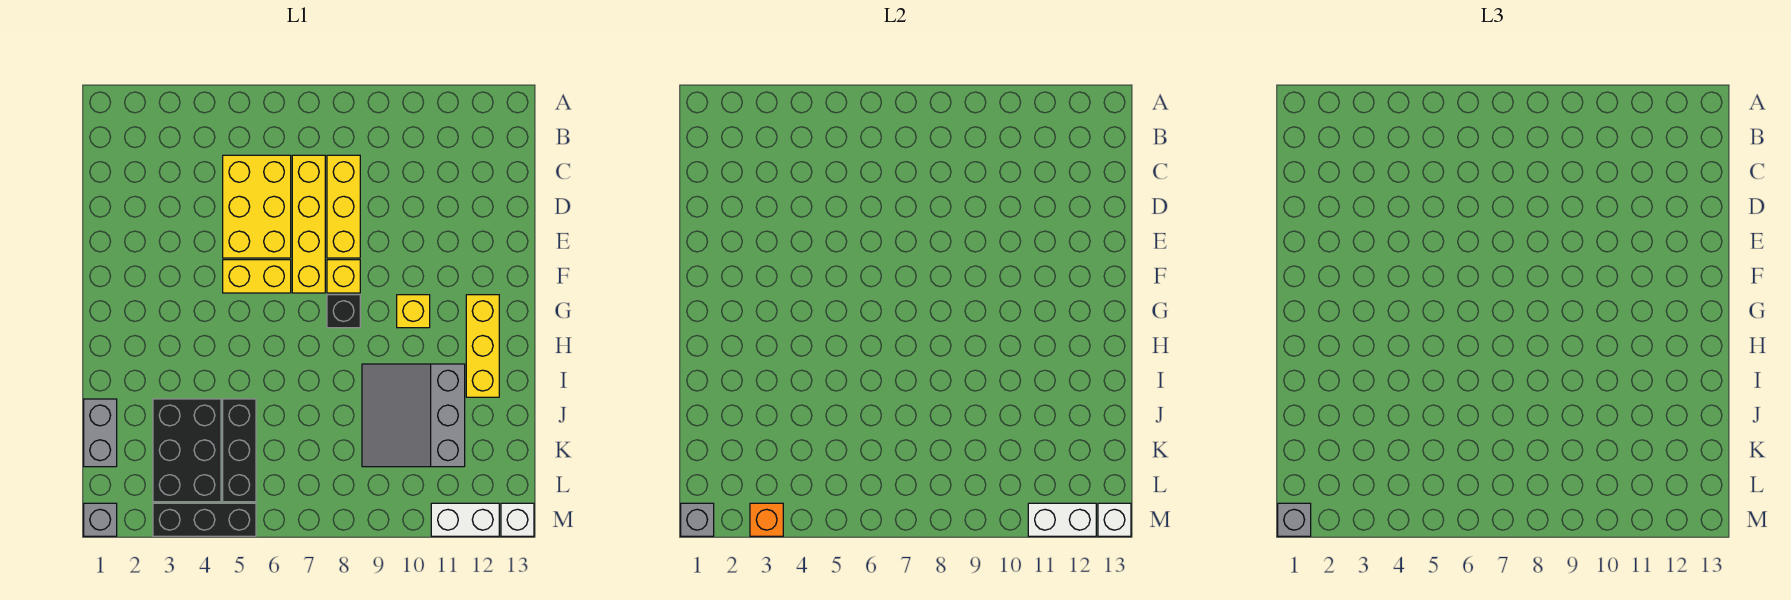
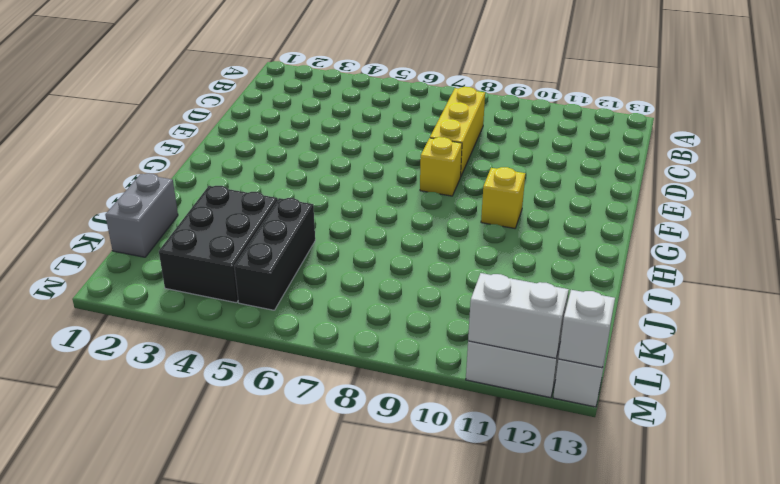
none -> yellow 2x3 brick [223,155,291,258]
none -> yellow 1x4 brick [292,155,325,293]
none -> yellow 1x2 brick [223,260,291,293]

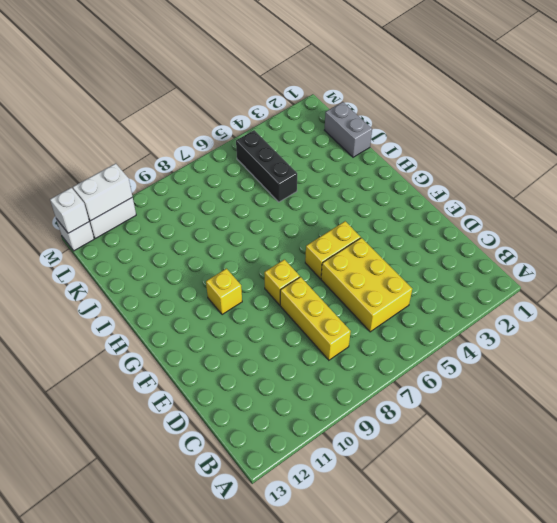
none -> yellow 1x4 brick [292,155,325,293]
none -> black 1x1 brick [327,295,360,328]
none -> yellow 1x3 brick [466,295,499,397]

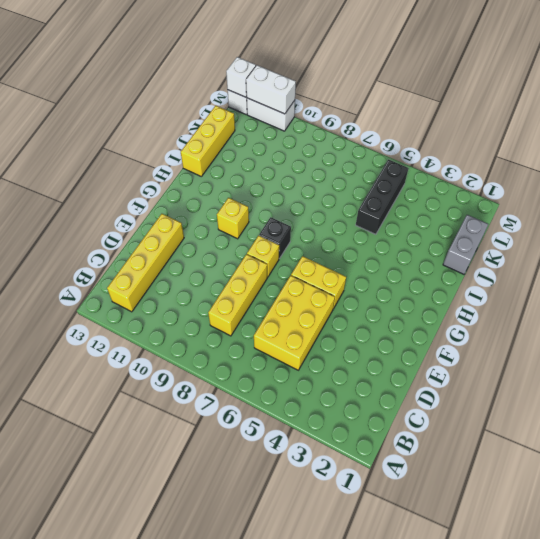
yellow 1x4 brick [107,214,184,312] -> yellow 1x4 brick moved to [292,155,325,293]
yellow 1x3 brick [181,106,235,176] -> yellow 1x3 brick moved to [466,295,499,397]
none -> grey 3x3 slope [362,364,465,467]
none -> black 2x3 brick [153,399,221,502]
none -> grey 1x1 brick [84,503,117,536]

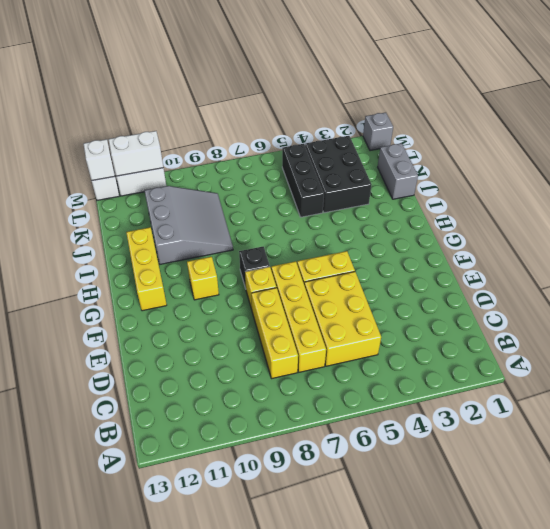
none -> black 1x3 brick [153,503,256,536]
none -> grey 1x1 brick [681,503,714,536]
none -> orange 1x1 brick [750,503,783,536]

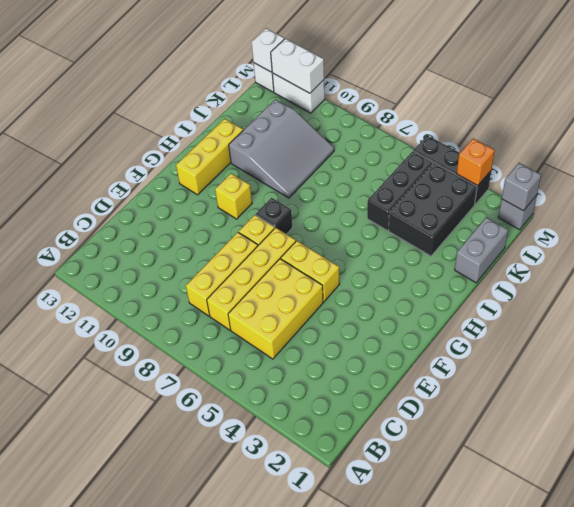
none -> grey 1x1 brick [1278,503,1311,536]

